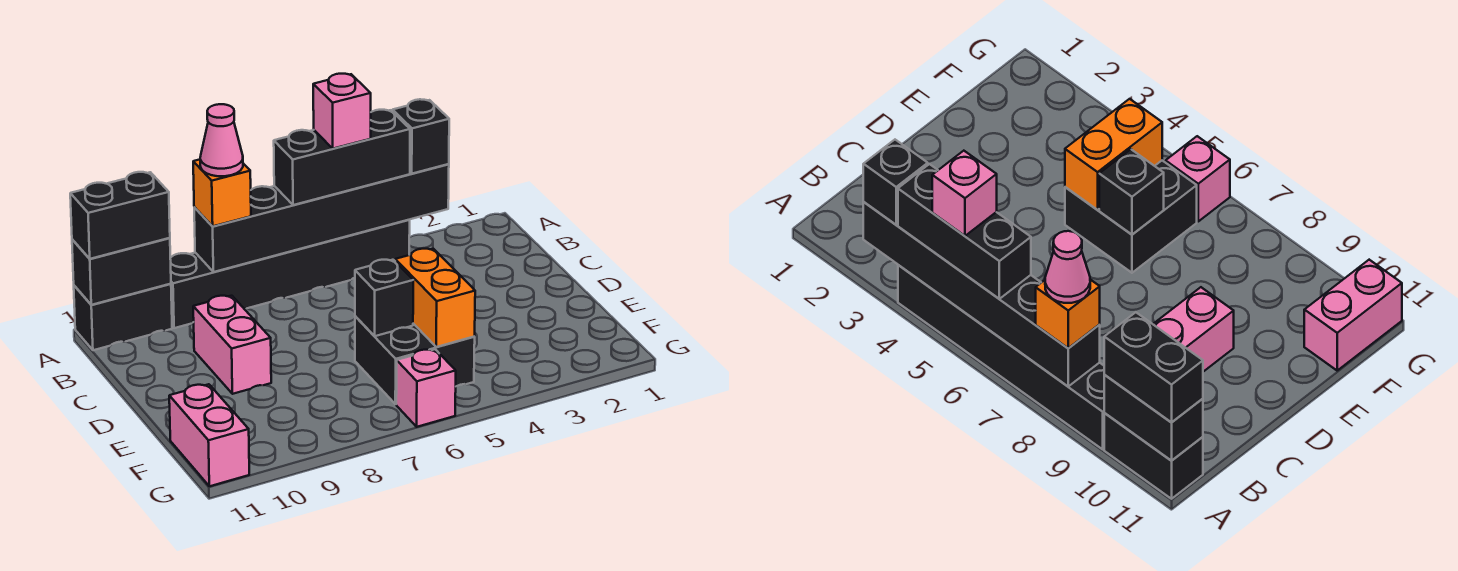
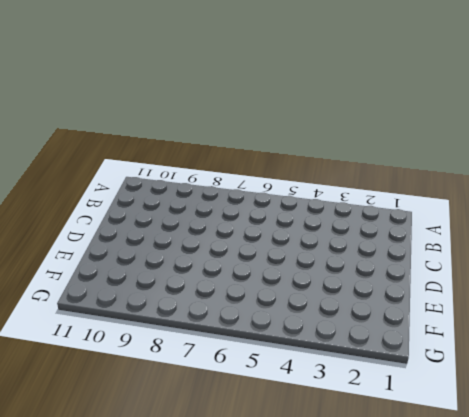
none -> black 1x6 brick [170,220,410,328]
none -> black 1x2 brick [74,284,172,350]
none -> pink 1x2 brick [193,296,271,394]

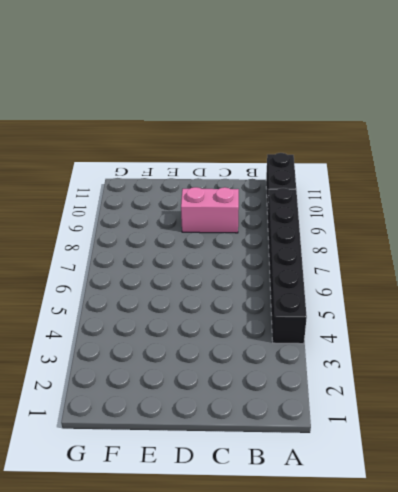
none -> black 2x2 brick [355,316,475,404]
none -> pink 1x2 brick [169,384,249,486]
none -> pink 1x1 brick [396,349,456,427]

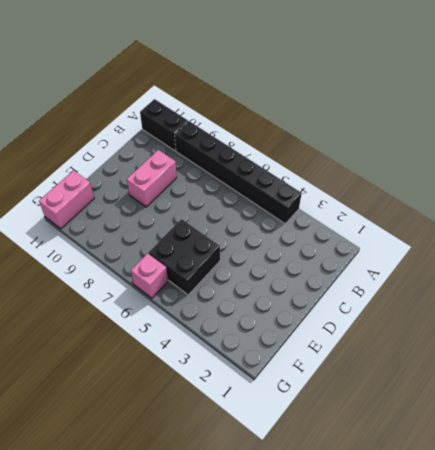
none -> black 1x6 brick [194,164,449,272]
none -> black 1x2 brick [72,238,171,305]
none -> orange 1x2 brick [395,249,475,347]

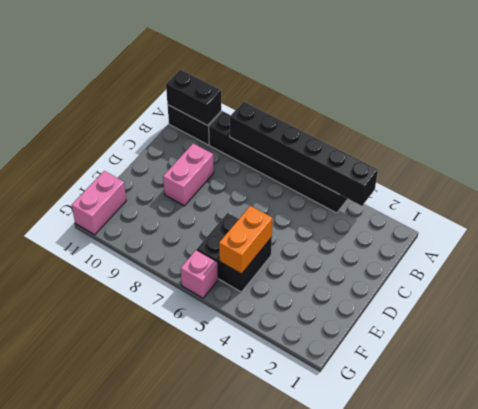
none -> black 1x1 brick [355,260,413,336]
none -> black 1x1 brick [393,99,449,174]
none -> black 1x3 brick [274,110,410,205]

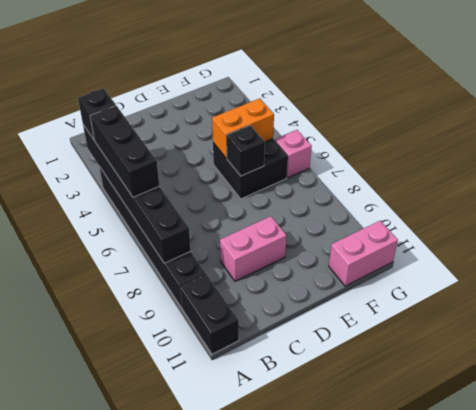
none -> black 1x2 brick [72,238,171,305]
none -> orange 1x1 brick [193,160,251,226]
none -> black 1x2 brick [70,172,170,259]

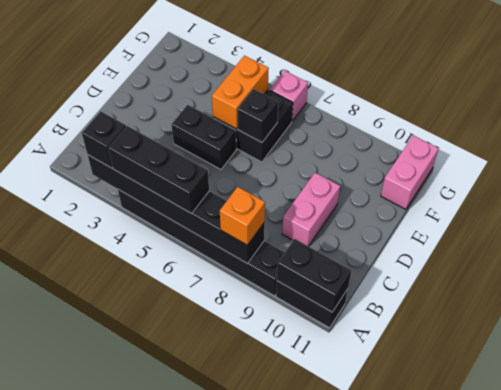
black 1x2 brick [171,105,236,169] -> black 1x2 brick moved to [70,172,170,259]
none -> pink 1x1 brick [313,74,371,149]
none -> pink 1x1 cone [200,104,243,176]

